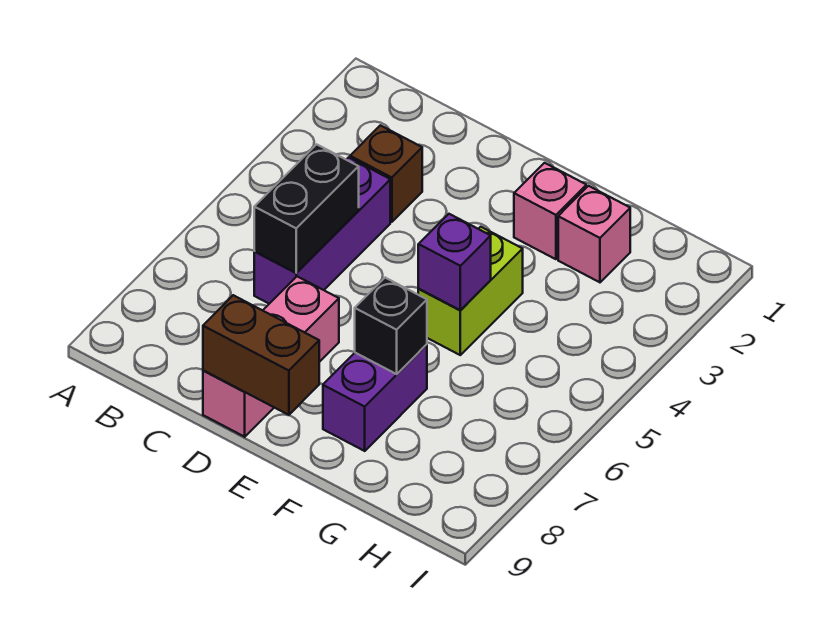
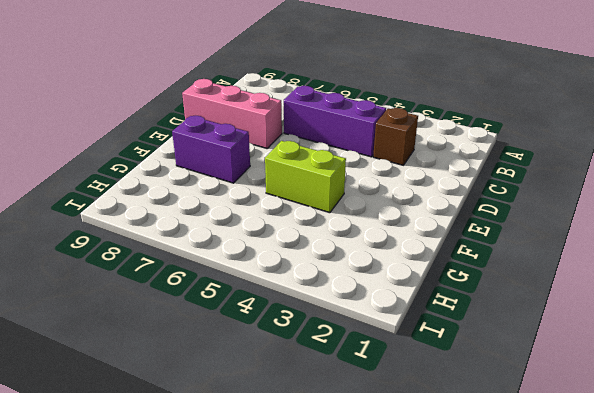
none -> pink 1x1 brick [514,163,586,259]
none -> pink 1x1 brick [558,186,630,282]

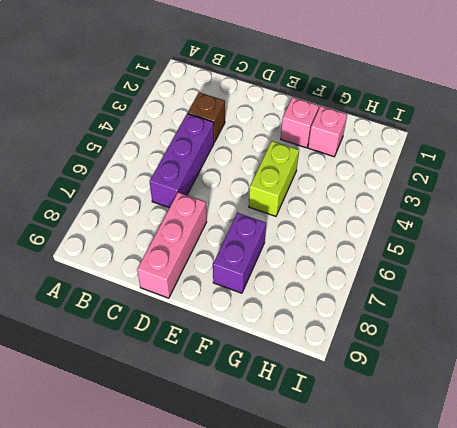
none -> black 1x2 brick [254,144,359,273]
none -> brown 1x2 brick [203,295,319,415]

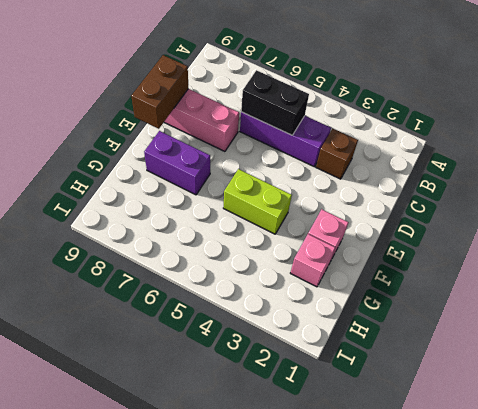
none -> purple 1x1 brick [418,214,491,310]
none -> black 1x1 brick [355,278,427,374]

